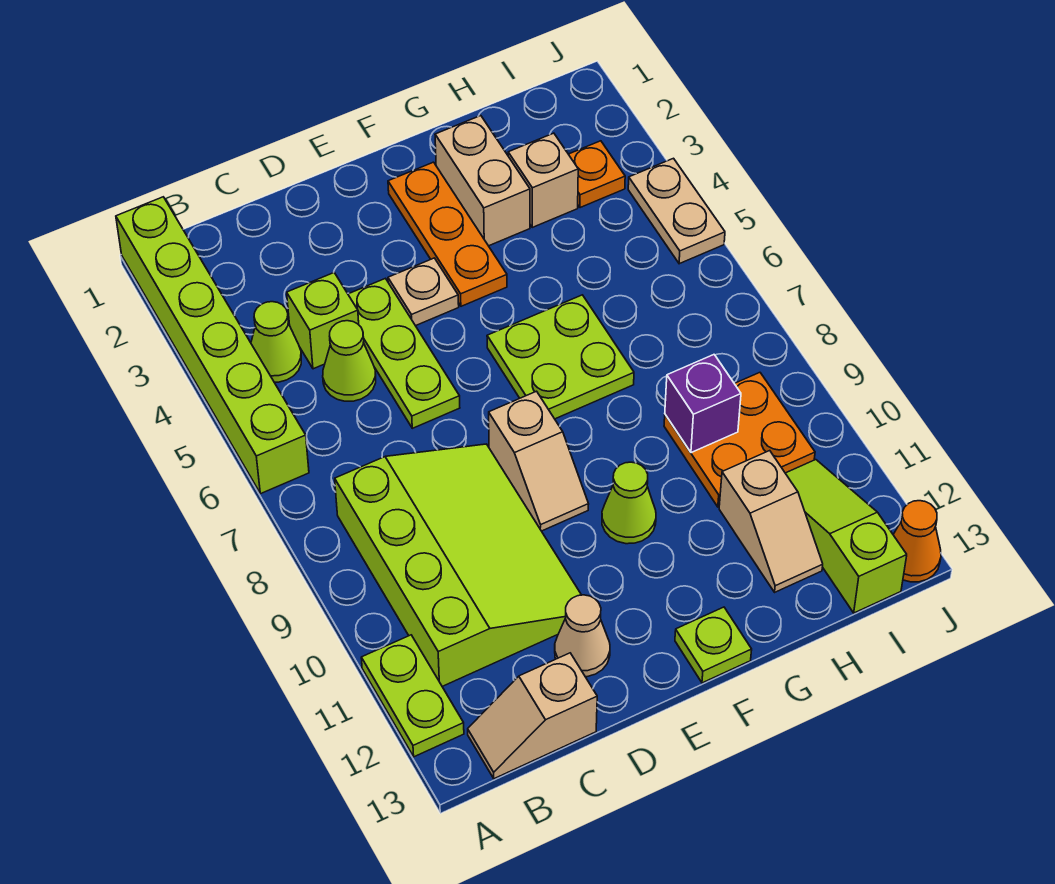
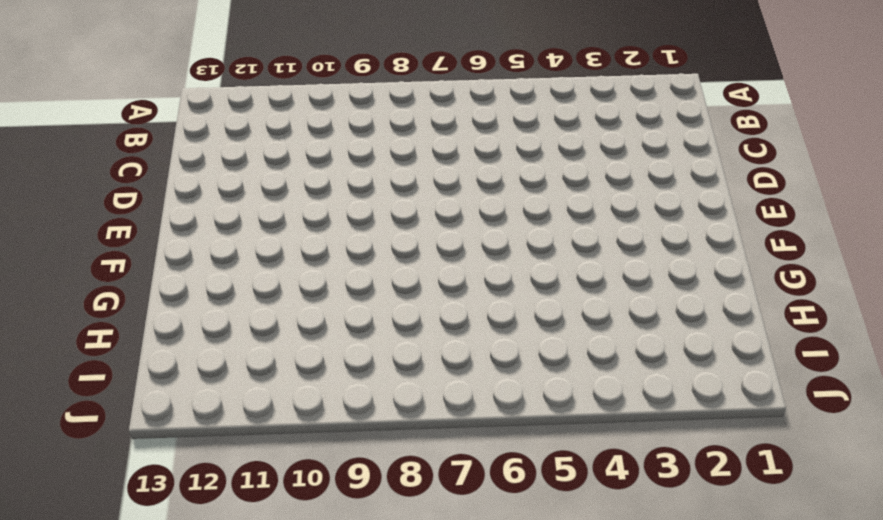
none -> lime 1x6 brick [116,197,309,494]
none -> lime 1x2 plate [361,635,464,757]
none -> lime 1x1 cone [251,302,301,382]

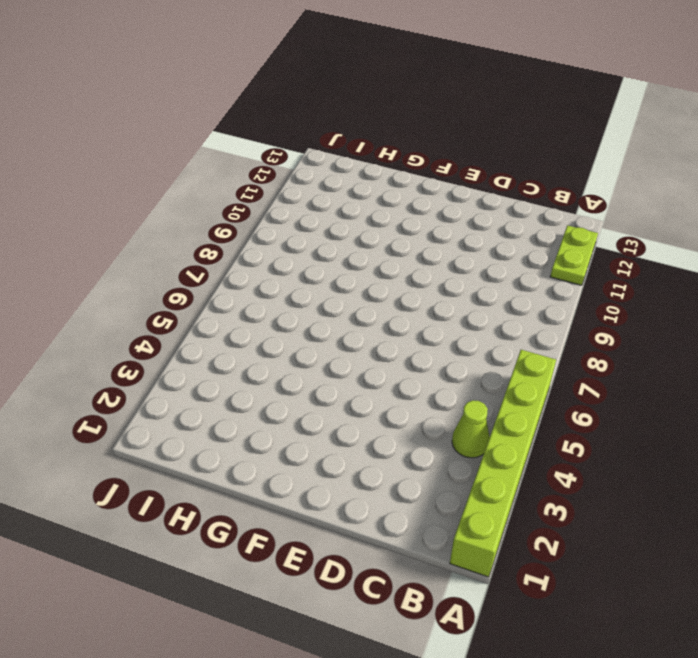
none -> lime 3x4 slope [335,444,581,686]
none -> tan 1x2 slope [468,653,597,779]
none -> lime 1x1 brick [287,273,359,369]

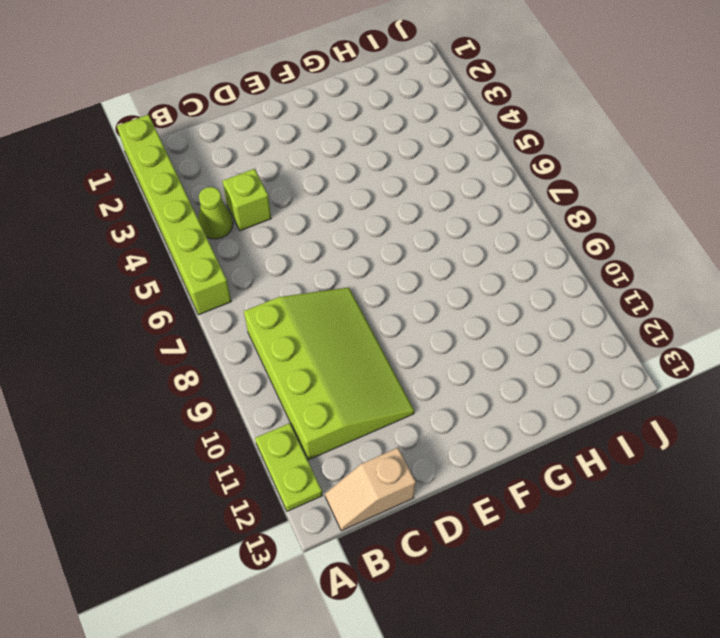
none -> lime 1x1 cone [323,321,376,401]
none -> lime 1x3 plate [348,278,460,428]
none -> tan 1x1 cone [555,595,610,677]

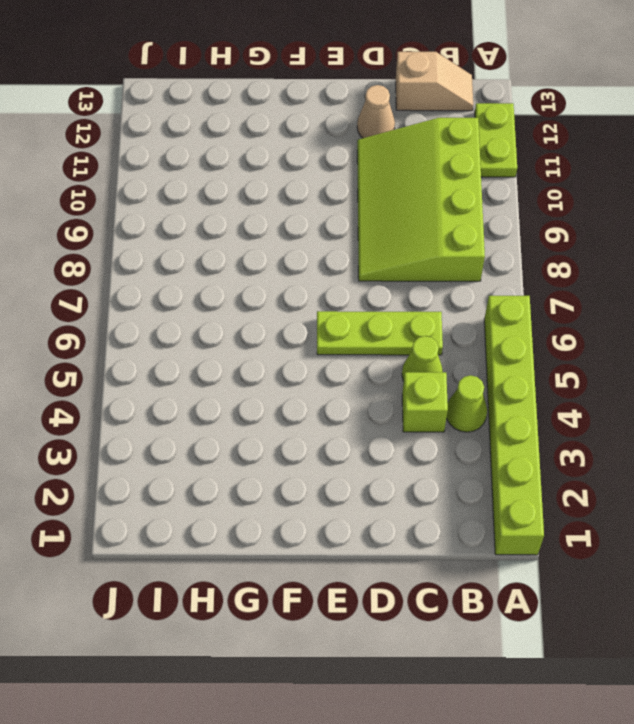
lime 1x3 plate [317,311,443,355] -> lime 1x3 plate turned to [348,278,460,428]
none -> tan 1x1 plate [388,258,459,326]
none -> tan 1x2 slope [489,391,589,531]
none -> orange 1x3 plate [388,162,507,306]

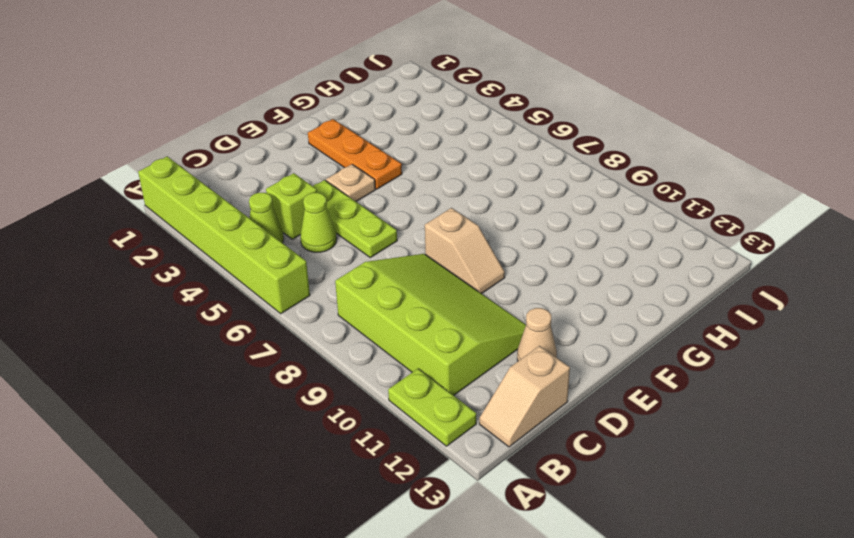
none -> lime 2x2 plate [487,295,634,419]
none -> lime 1x1 cone [602,462,656,544]
none -> lime 1x1 plate [675,607,752,683]

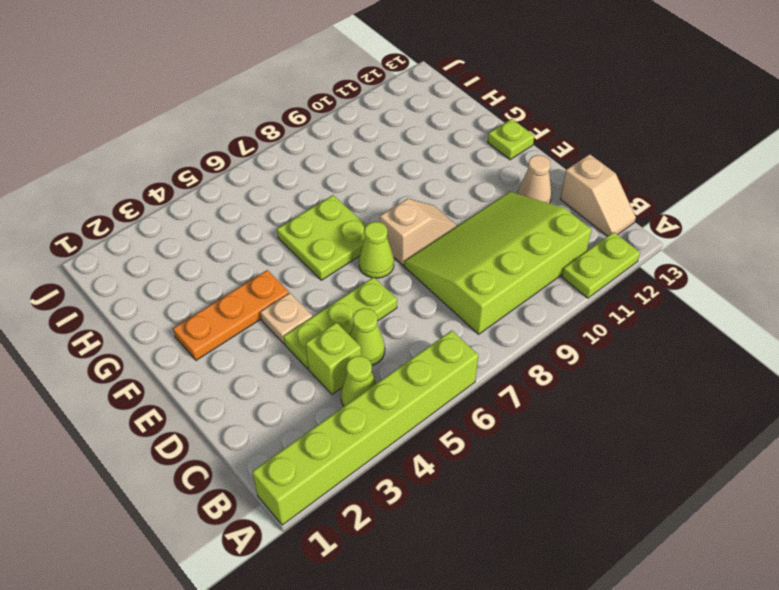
lime 1x1 cone [359,222,394,278] -> lime 1x1 cone moved to [602,462,656,544]
none -> tan 1x2 brick [435,116,530,246]
none -> tan 1x1 brick [508,133,578,227]
none -> orange 2x2 plate [664,373,815,507]

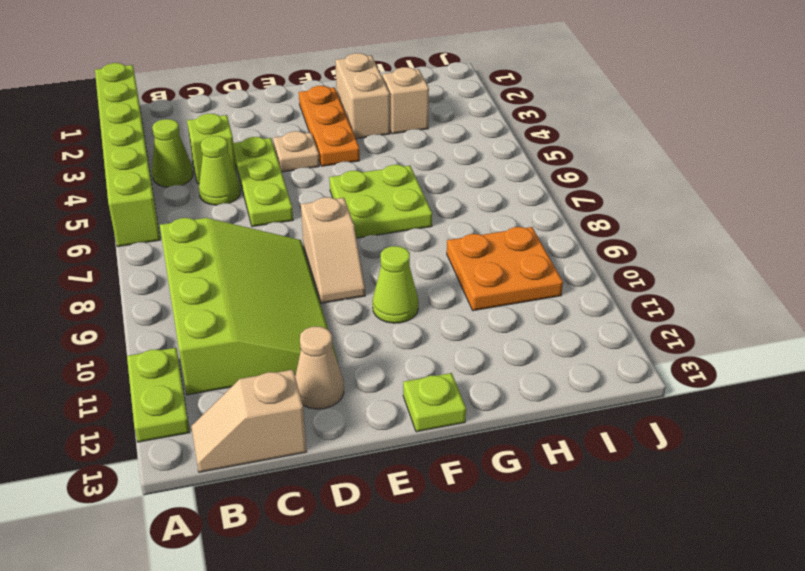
none -> tan 1x2 slope [719,451,823,592]
none -> orange 1x1 plate [569,141,625,208]
none -> lime 1x3 slope [785,460,907,613]

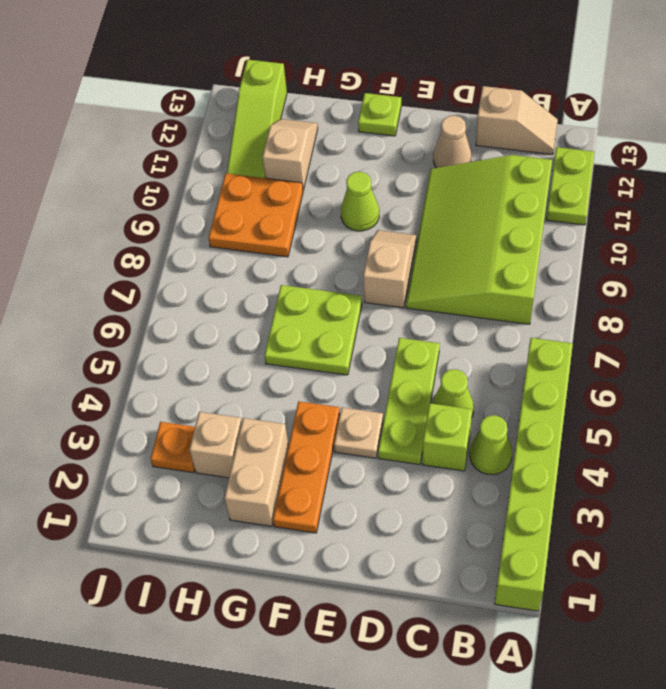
none -> tan 1x2 plate [628,158,725,264]
none -> orange 1x1 cone [893,501,941,582]
none -> purple 1x1 brick [665,355,741,453]

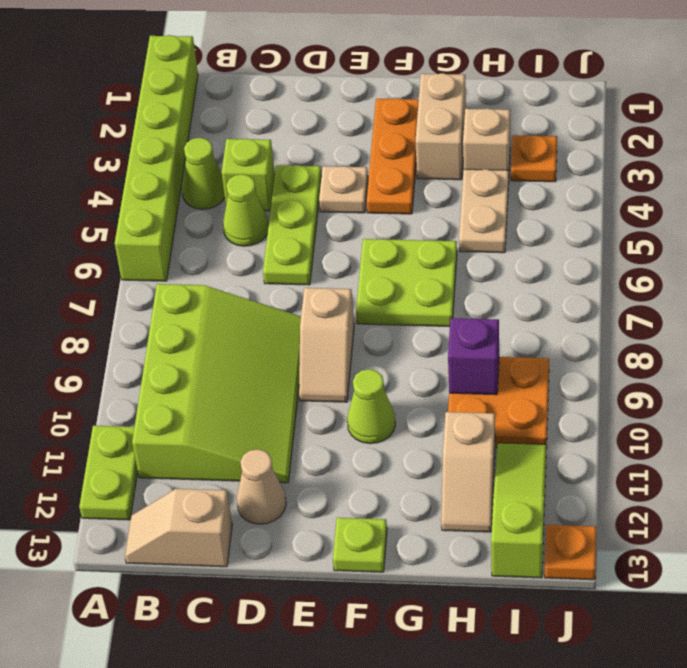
tan 1x2 plate [459,169,509,253] -> tan 1x2 plate moved to [628,158,725,264]
orange 1x1 plate [545,525,596,580] -> orange 1x1 cone [893,501,941,582]

